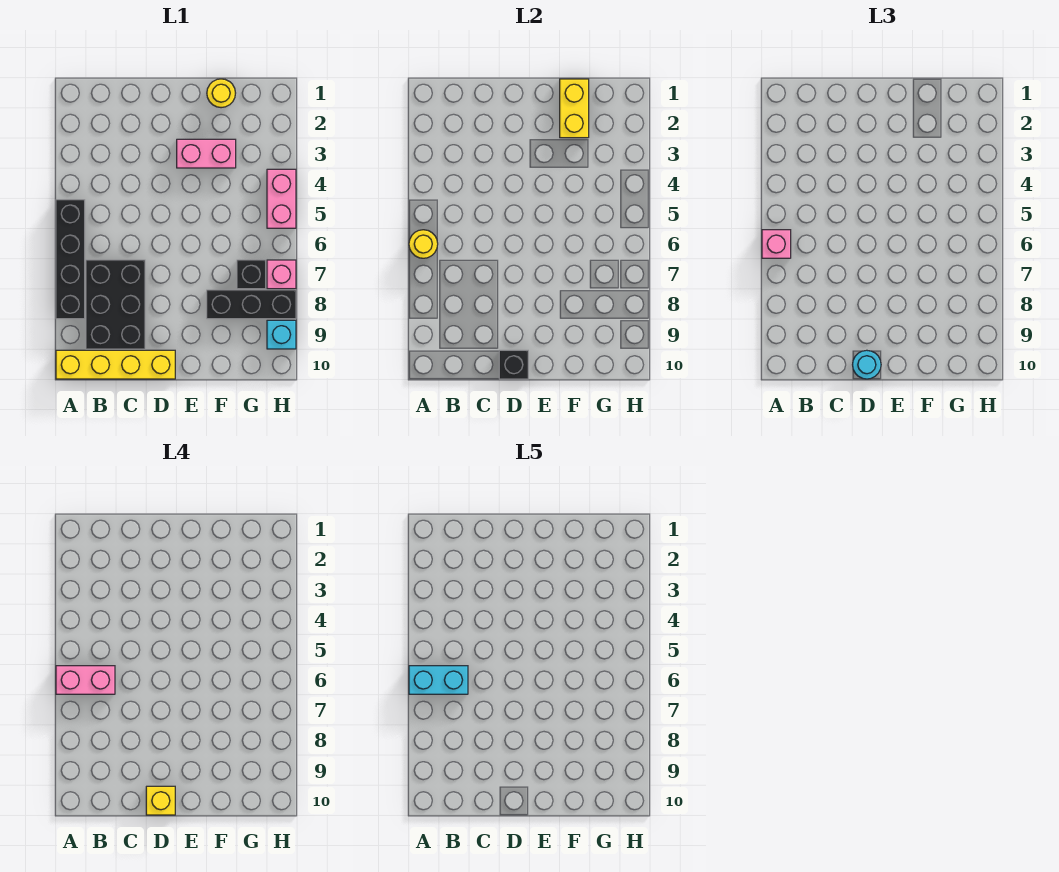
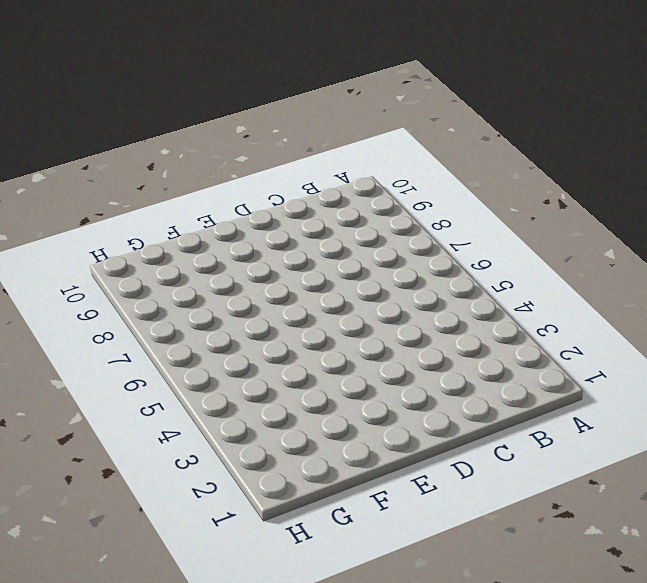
none -> black 1x4 brick [56,200,85,319]
none -> yellow 1x4 brick [56,350,175,379]
none -> black 2x3 brick [86,260,145,349]

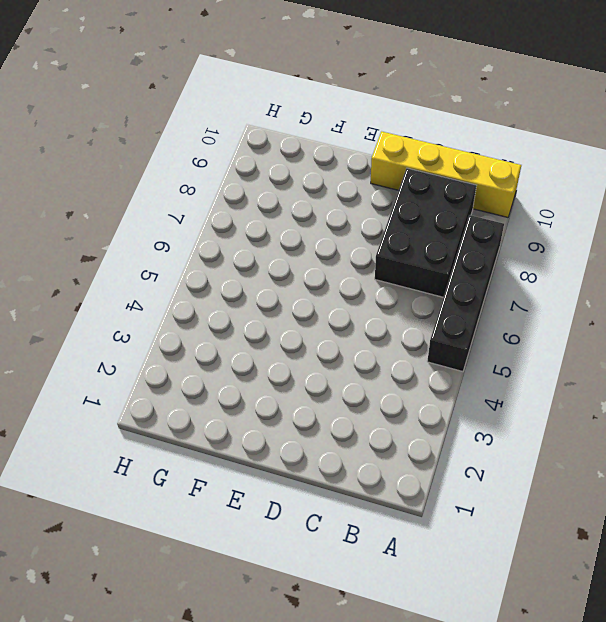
none -> pink 1x2 brick [177,139,236,168]
none -> yellow 1x1 round brick [207,79,235,108]
none -> black 1x3 brick [207,290,296,319]

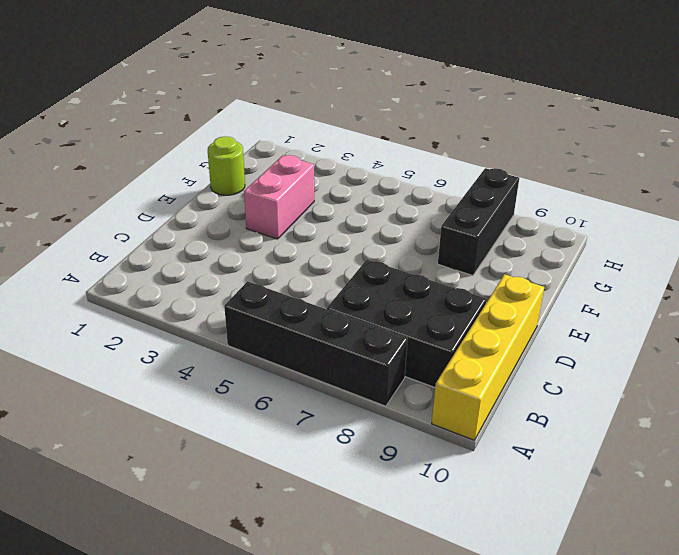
lime 1x1 round brick [208,136,245,195] -> yellow 1x1 round brick [207,79,235,108]
none -> black 1x1 brick [237,260,266,289]
none -> pink 1x2 brick [267,169,296,228]
none -> pink 1x1 brick [267,260,296,289]

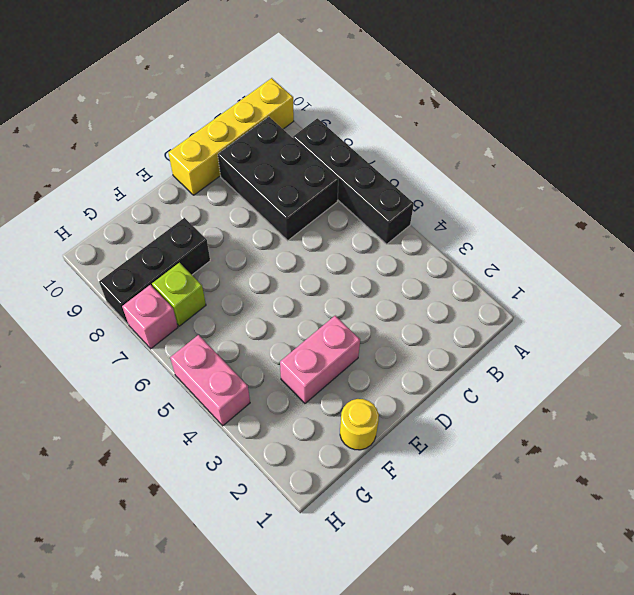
lime 1x1 brick [152,263,206,326] -> black 1x1 brick [237,260,266,289]
none -> cyan 1x1 brick [267,320,296,349]
none -> yellow 1x1 round brick [409,230,438,258]
none -> black 1x1 brick [499,350,528,379]

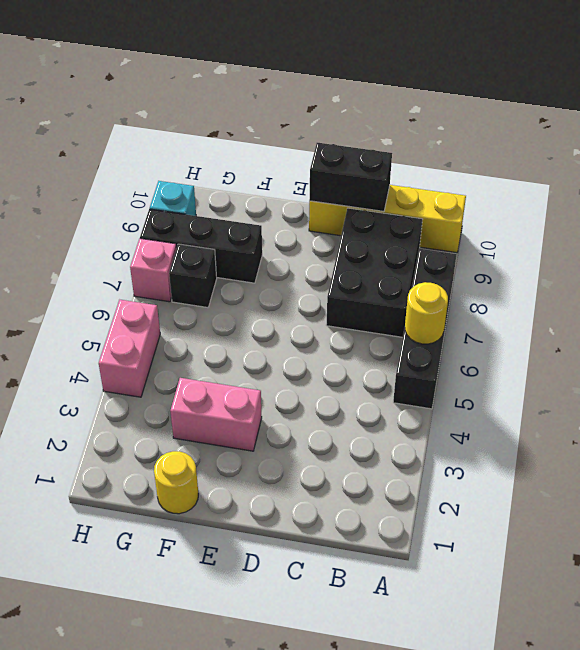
black 1x2 brick [309,143,392,211] -> black 1x1 brick [499,350,528,379]
none -> yellow 1x2 brick [560,79,589,138]
none -> pink 1x1 brick [762,230,791,258]
none -> cyan 1x1 round brick [853,350,881,379]

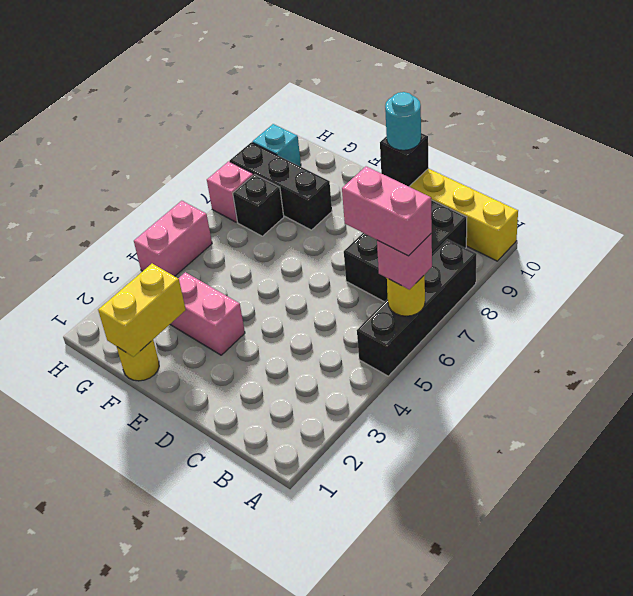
none -> yellow 1x1 brick [146,786,175,815]
none -> cyan 1x2 brick [409,666,468,694]

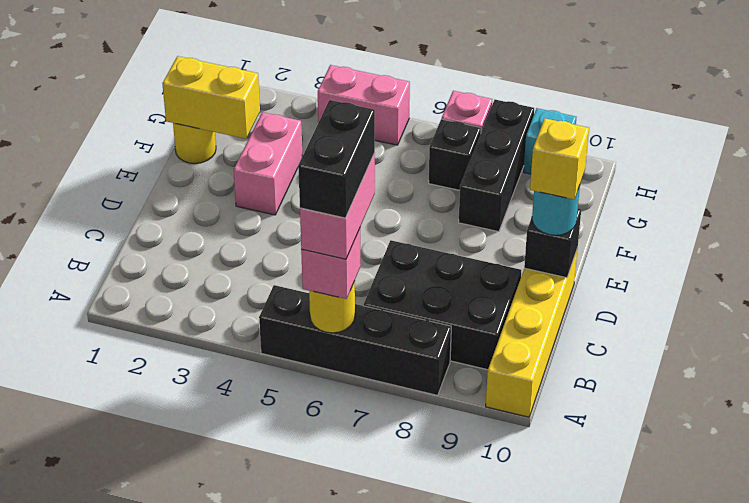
black 1x2 brick [298,100,375,218] -> cyan 1x2 brick [409,666,468,694]

